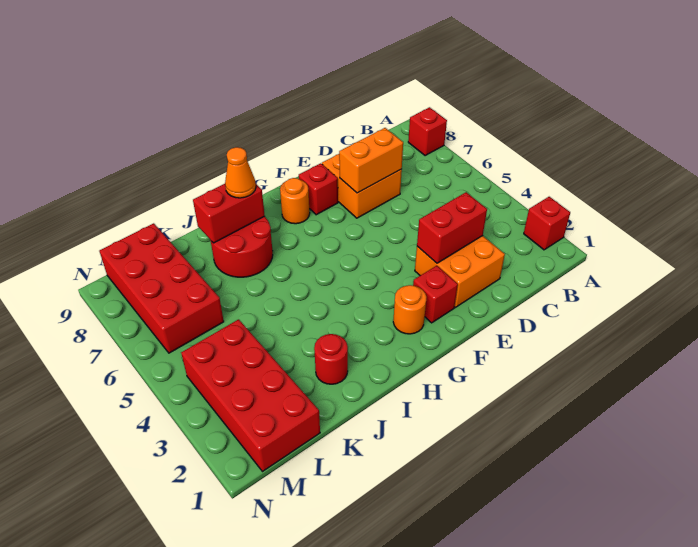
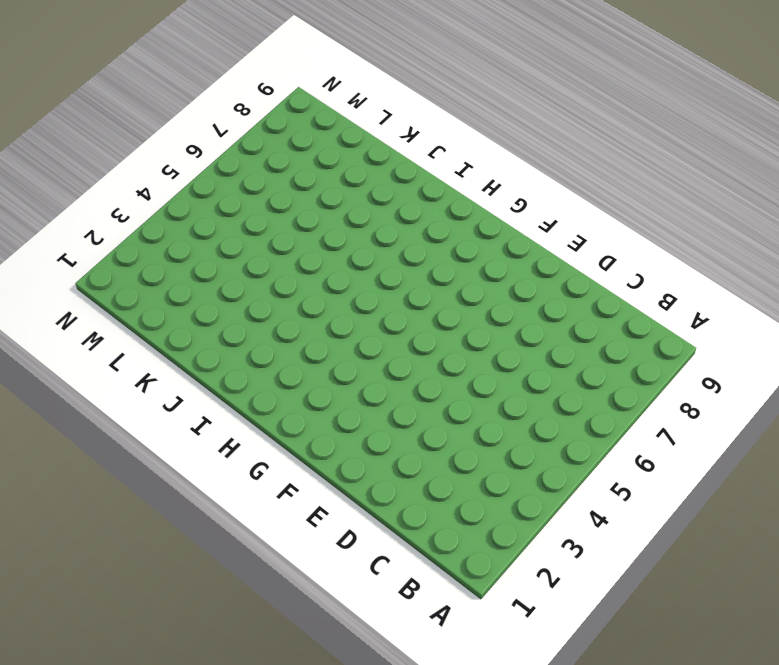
none -> red 1x1 brick [524,197,570,250]
none -> red 1x1 brick [408,107,447,156]
none -> orange 2x2 brick [415,236,505,307]

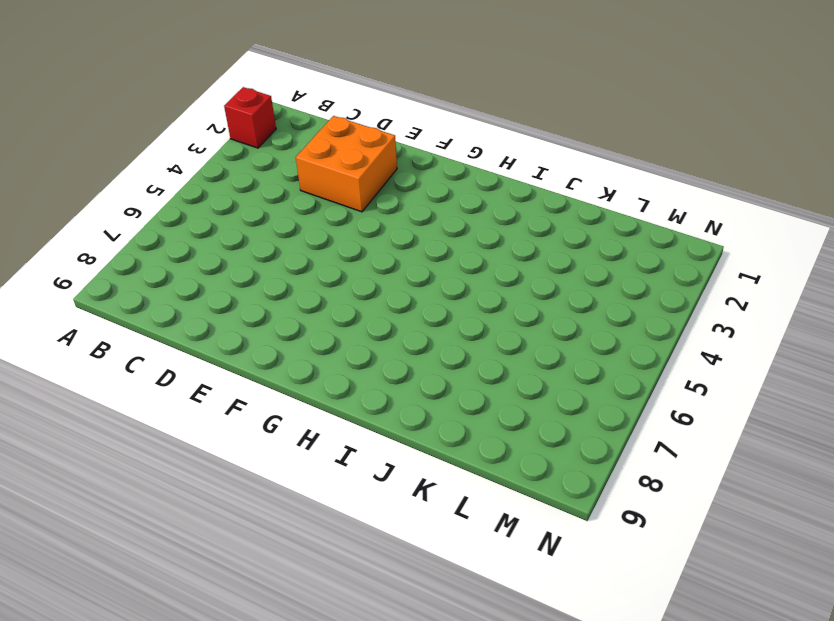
none -> red 1x1 brick [408,107,447,156]
none -> orange 2x2 brick [322,154,402,218]
none -> red 1x1 brick [413,266,458,323]

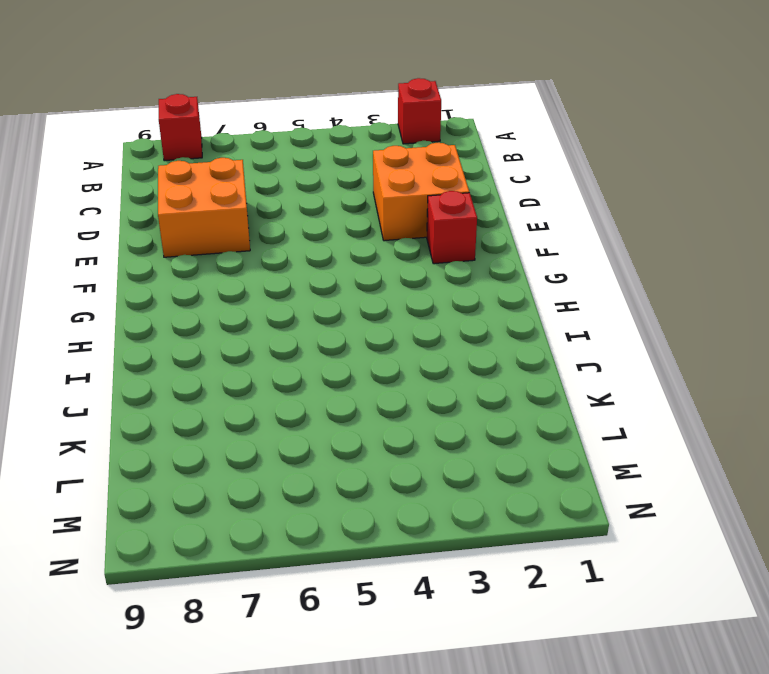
none -> red 1x1 brick [299,163,338,215]
none -> orange 1x1 round brick [393,285,427,334]
none -> orange 1x1 round brick [280,178,310,224]

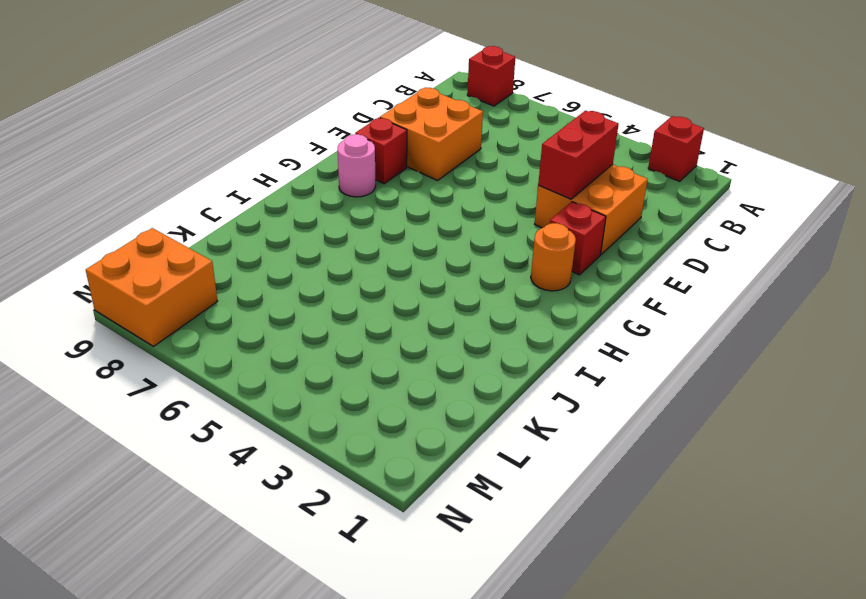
pink 1x1 round brick [338,134,376,197] -> orange 1x1 round brick [280,178,310,224]
orange 2x2 brick [86,228,217,346] -> red 2x4 brick [99,223,224,353]
none -> red 2x2 round brick [211,216,273,277]
none -> red 1x1 round brick [314,334,348,384]
none -> red 2x4 brick [181,319,320,472]

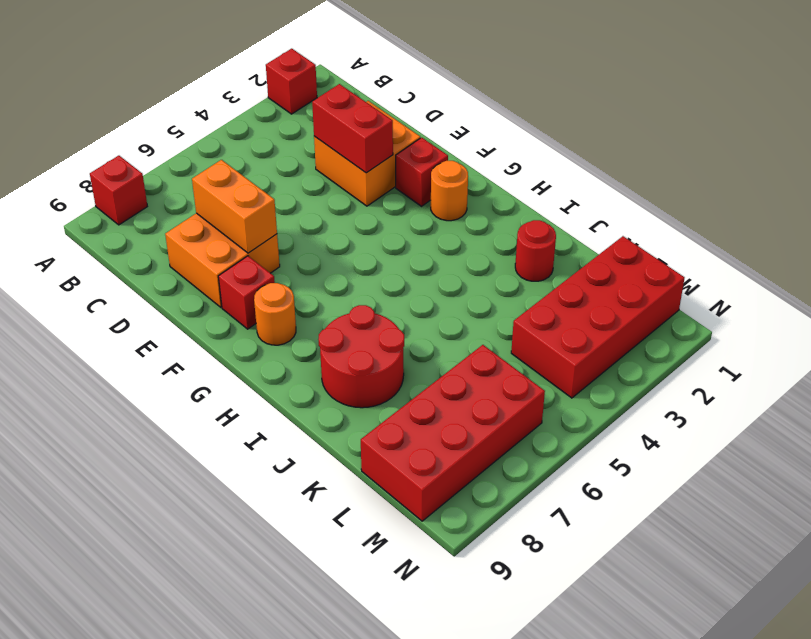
none -> red 1x2 brick [193,184,265,243]
none -> orange 1x1 cone [225,147,256,198]

